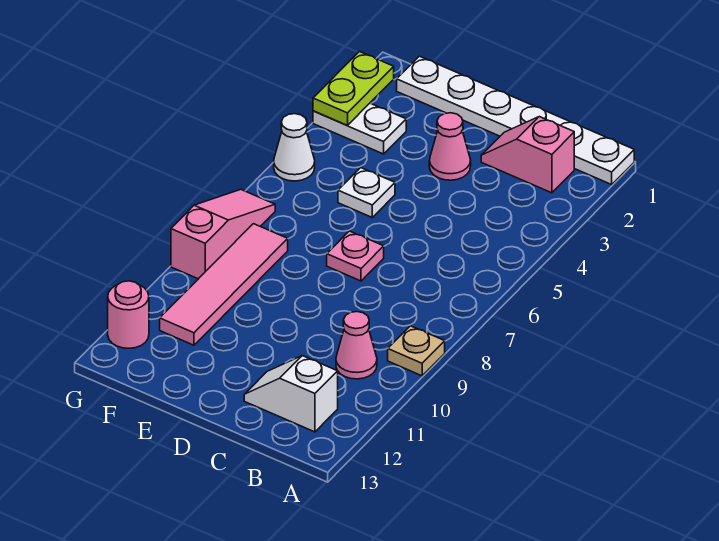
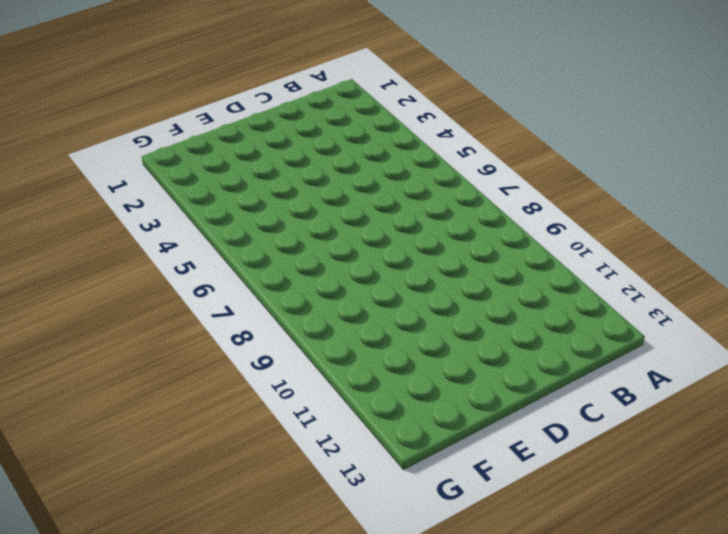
none -> white 1x6 plate [397,56,634,185]
none -> tan 1x1 plate [388,326,445,376]
none -> pink 1x2 slope [481,117,574,193]

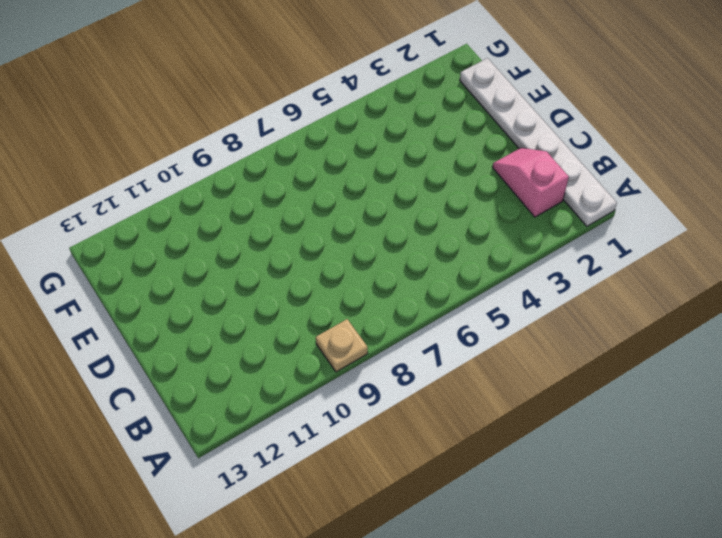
none -> pink 1x1 cone [336,312,377,379]
none -> white 1x2 slope [244,356,338,432]
none -> pink 1x1 cone [429,113,471,180]

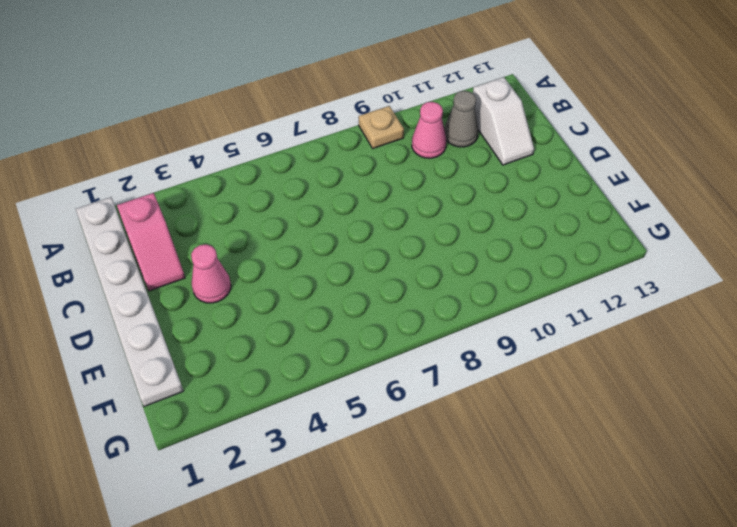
grey 1x1 cone [444,91,478,147] -> none
none -> pink 1x1 plate [327,231,384,281]
none -> white 1x1 plate [338,168,395,217]
none -> white 1x2 plate [313,103,406,154]

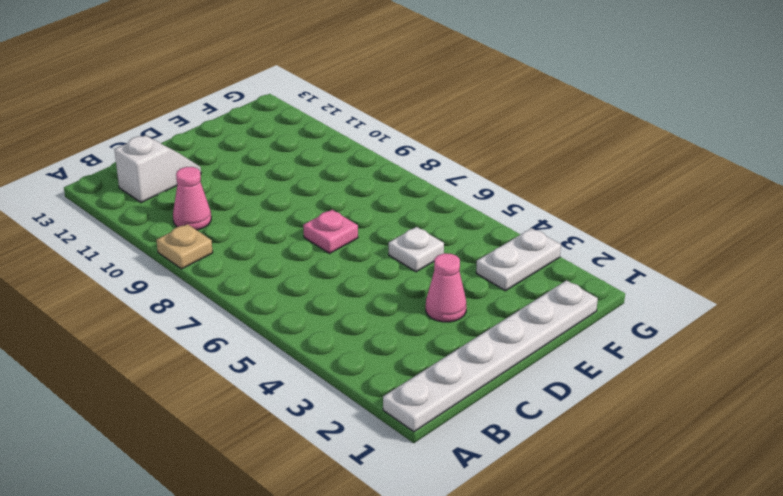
none -> pink 1x2 slope [481,117,574,193]
none -> pink 1x4 tile [160,224,288,345]
none -> white 1x1 cone [274,114,315,181]

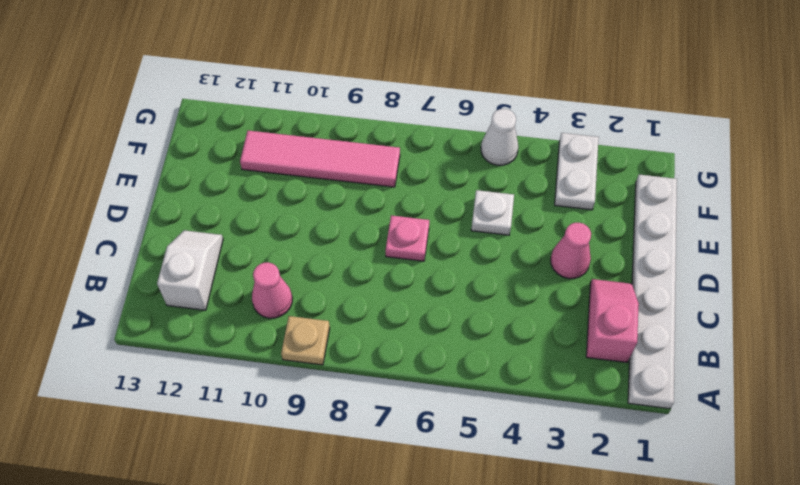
none -> pink 1x3 slope [171,189,275,279]
none -> pink 1x1 round brick [108,281,149,348]
none -> lime 1x2 plate [313,52,394,125]

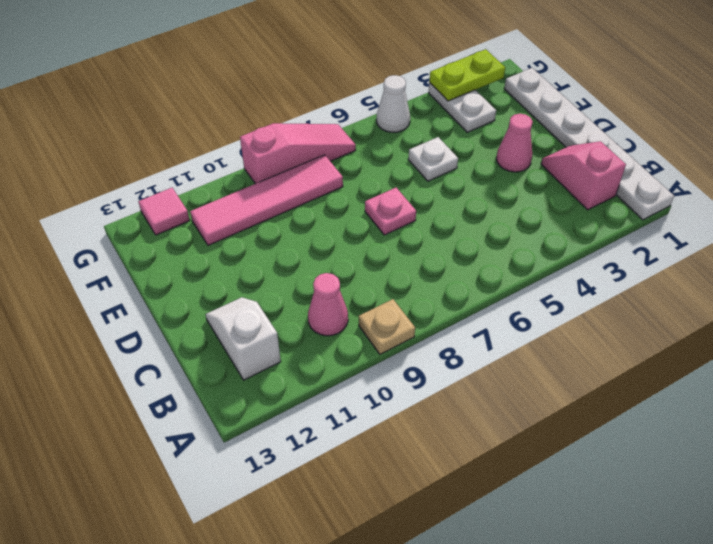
pink 1x1 tile [138,188,190,235] -> pink 1x1 round brick [108,281,149,348]

